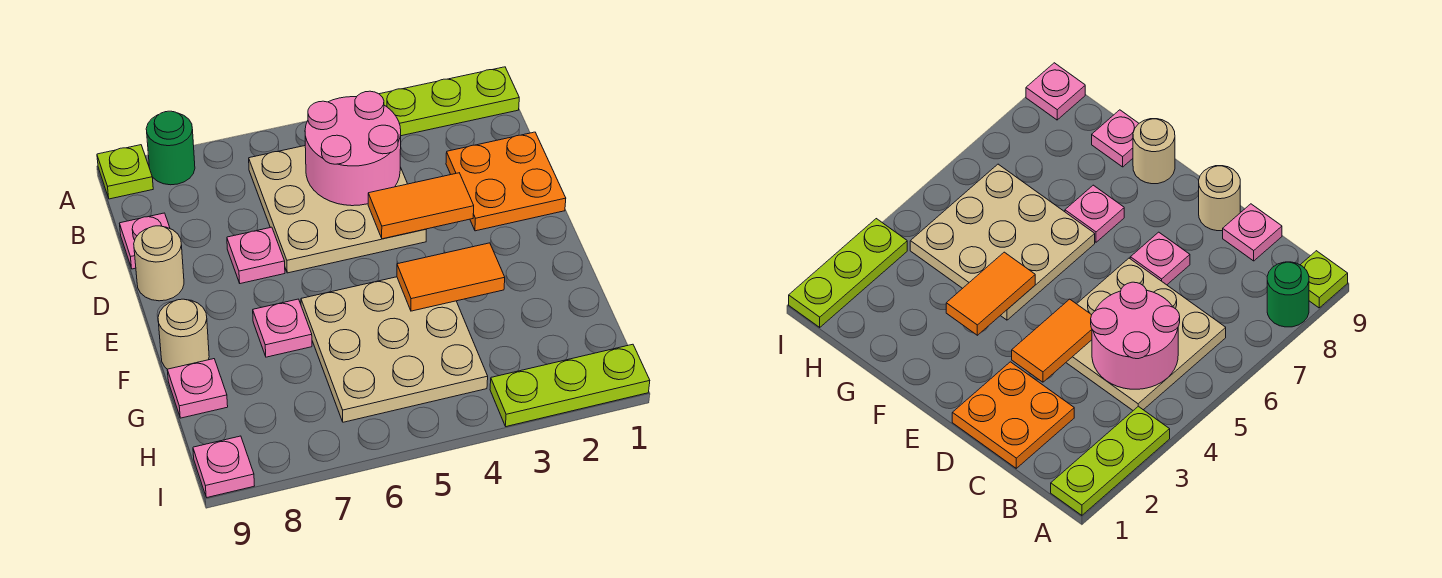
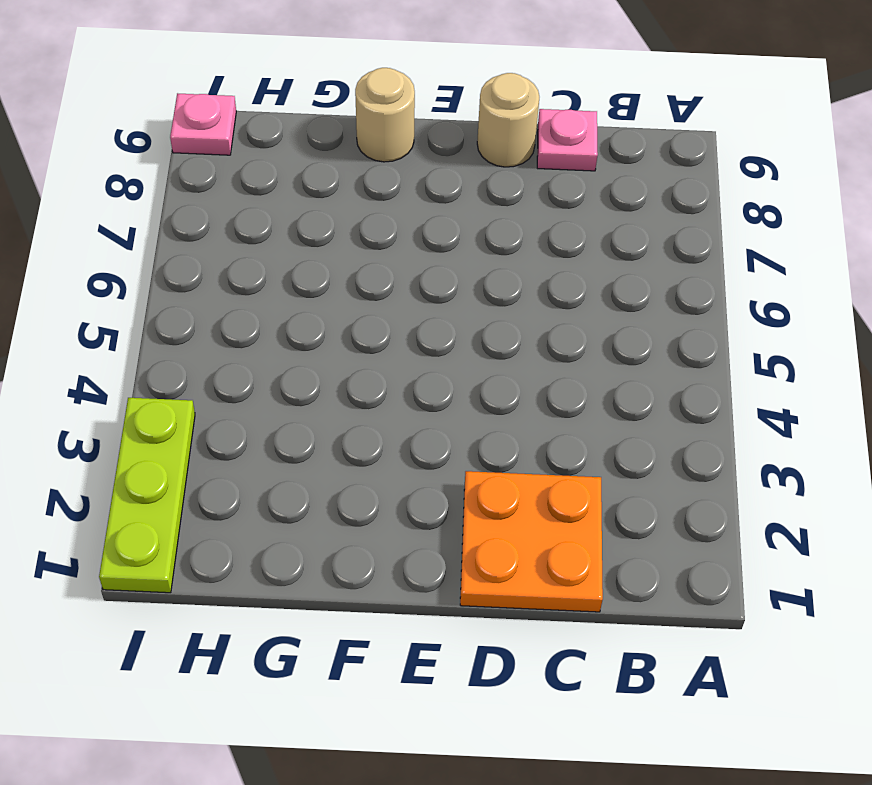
none -> lime 1x3 plate [380,67,519,136]
none -> green 1x1 round brick [146,111,195,185]
none -> lime 1x1 plate [97,145,153,199]

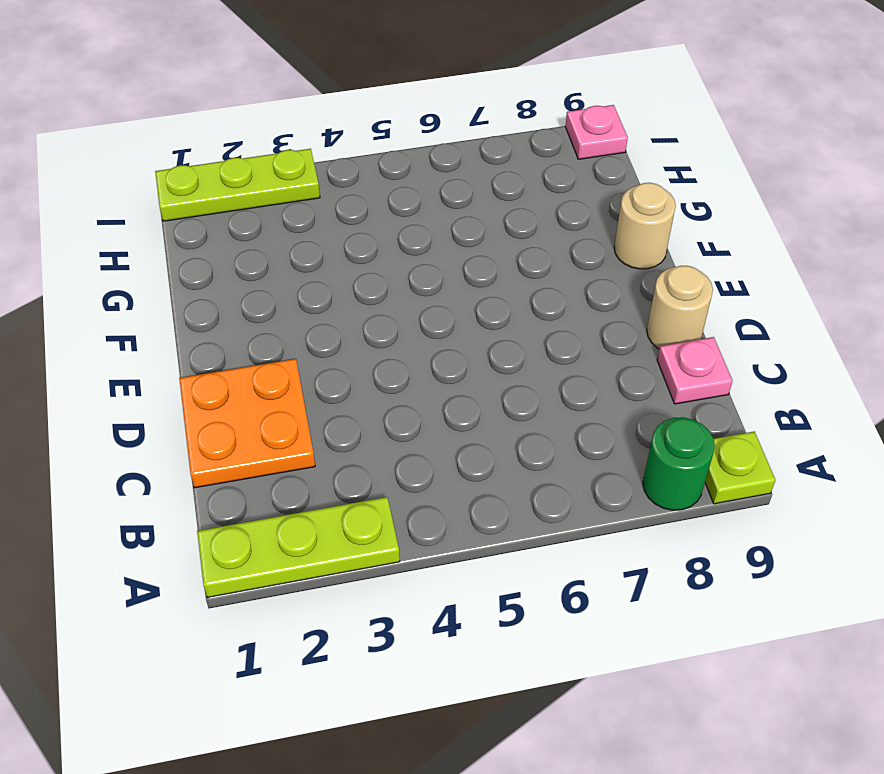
none -> tan 3x3 plate [249,146,426,273]
none -> pink 1x1 plate [227,227,285,284]
none -> tan 3x3 plate [301,277,488,422]

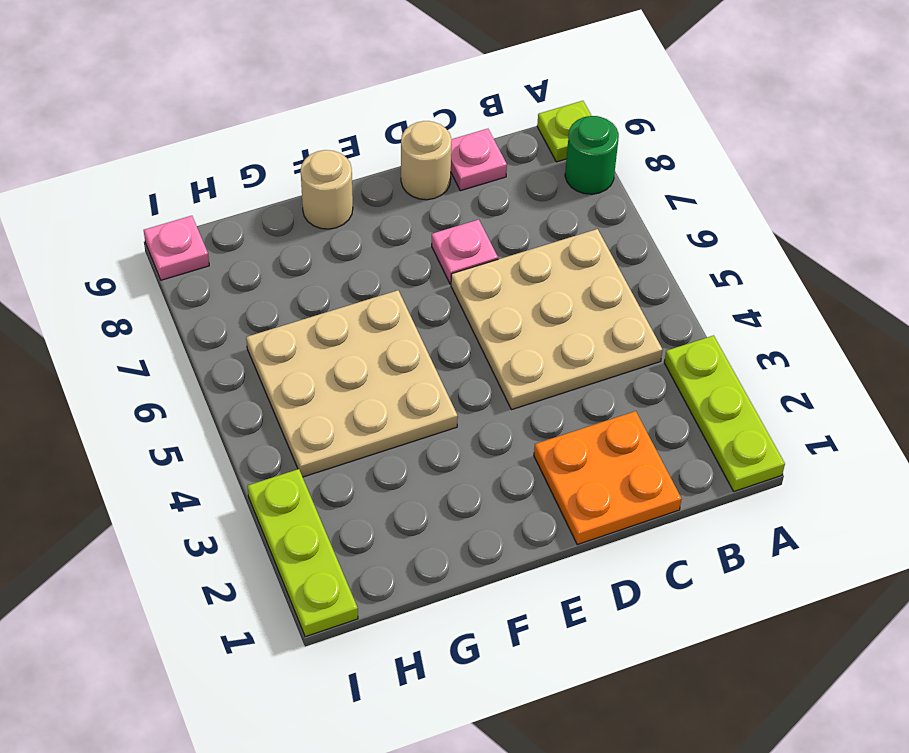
none -> pink 1x1 plate [253,299,312,357]
none -> pink 1x1 plate [167,359,228,418]
none -> pink 2x2 round brick [305,91,401,206]

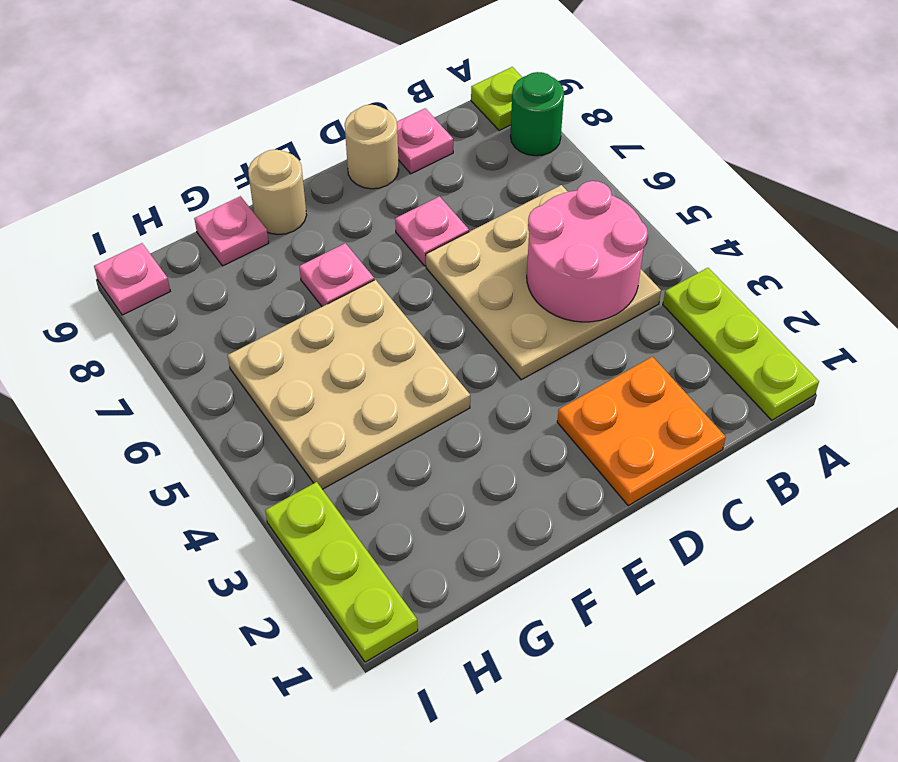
none -> orange 1x2 tile [368,173,474,239]
none -> orange 1x2 tile [397,243,505,311]

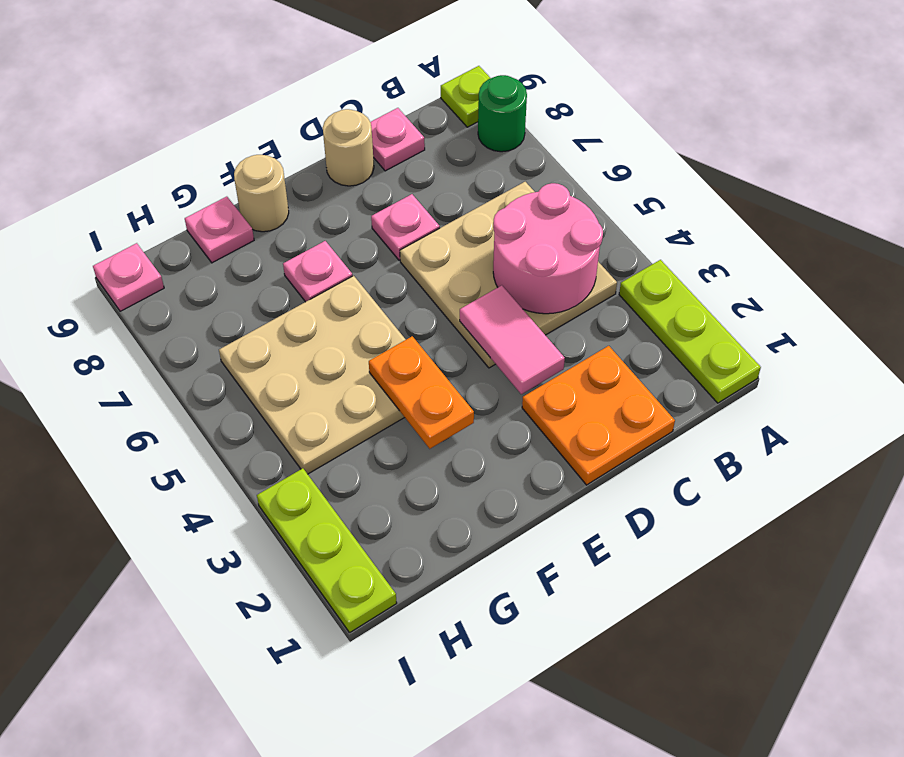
pink 1x2 tile [460,285,565,394] -> orange 1x2 tile [368,173,474,239]
orange 1x2 plate [369,336,474,449] -> orange 1x2 tile [397,243,505,311]

